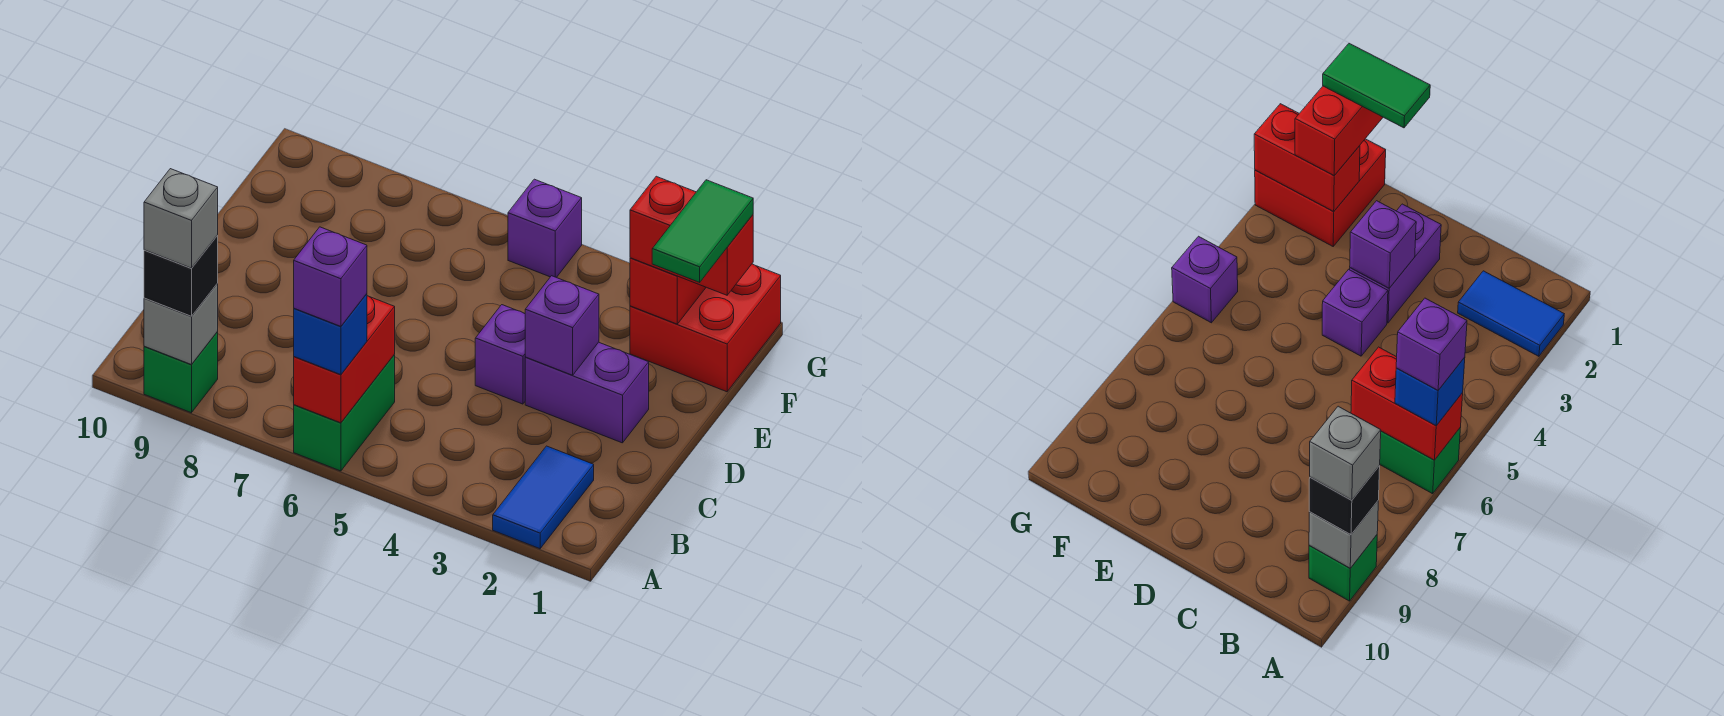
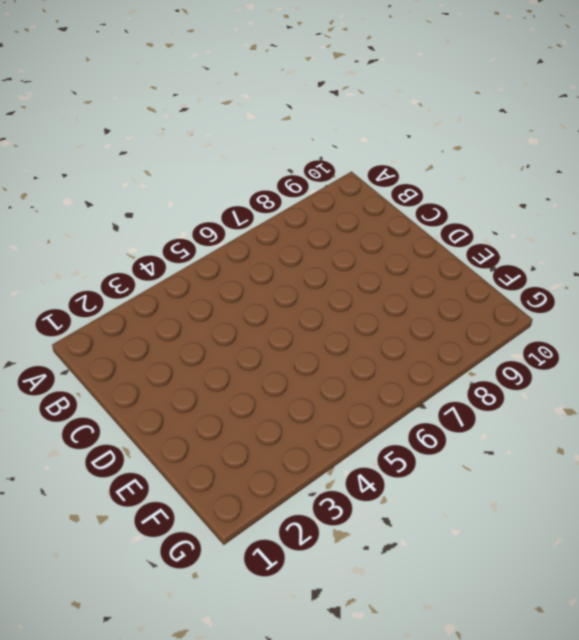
none -> blue 1x2 tile [493,446,594,549]
none -> green 1x2 brick [294,355,395,471]
none -> green 1x1 brick [144,332,218,413]

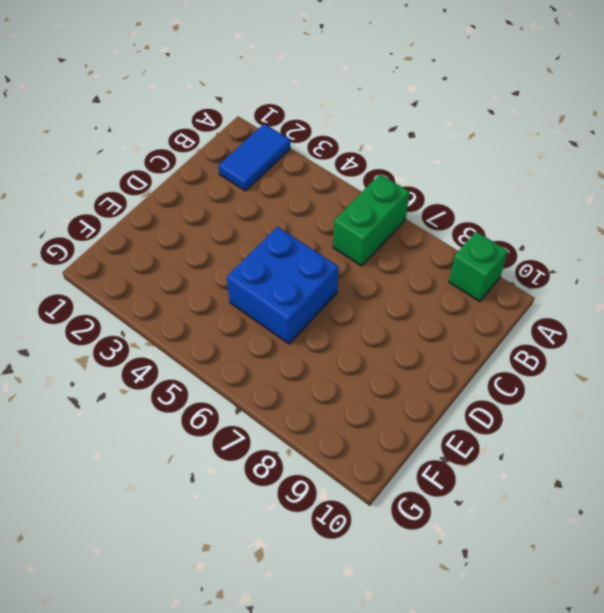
blue 2x2 brick [227,227,338,344] -> none
none -> purple 1x2 brick [525,342,649,443]
none -> purple 1x1 brick [475,305,526,404]
none -> red 2x2 brick [630,264,781,392]

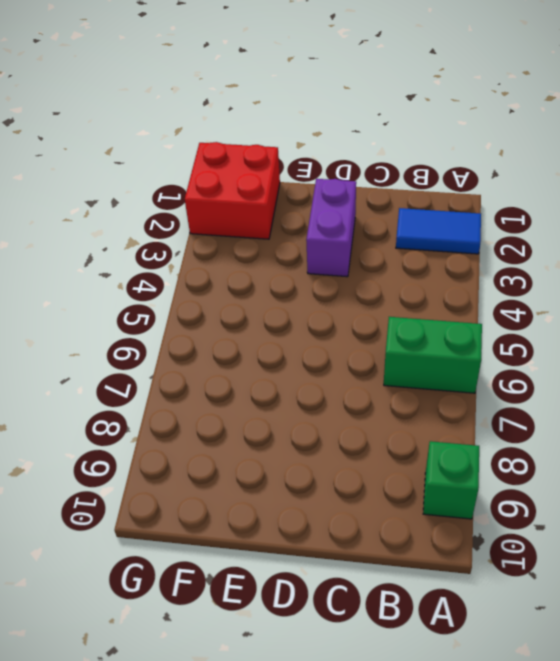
none -> purple 1x1 brick [475,305,526,404]
none -> purple 1x1 brick [508,179,582,277]
none -> red 1x2 brick [294,296,395,423]

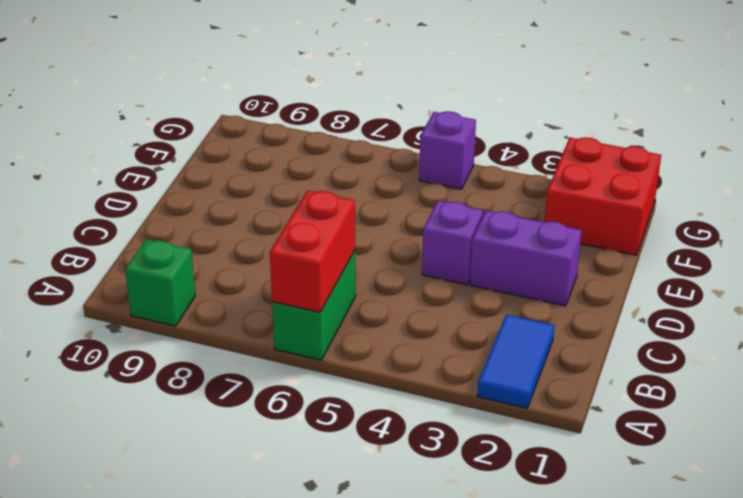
none -> grey 1x1 brick [144,284,218,365]
none -> purple 1x1 brick [525,276,599,375]
none -> red 1x2 brick [630,258,706,324]

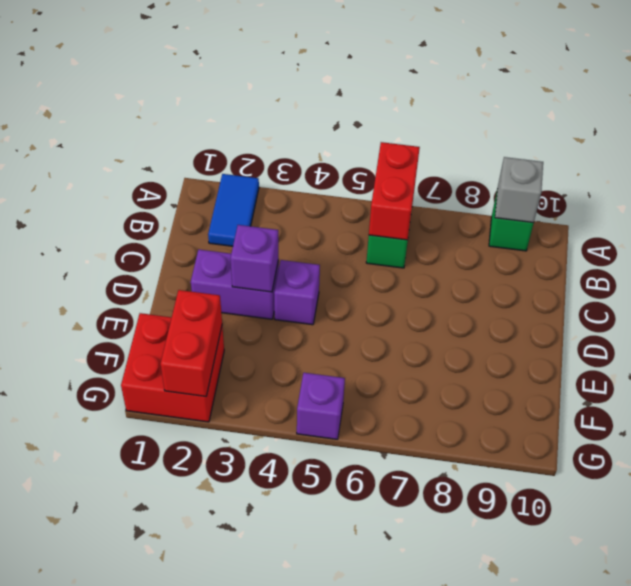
none -> blue 1x1 brick [294,294,367,375]
none -> black 1x1 brick [144,235,218,316]
none -> red 1x2 brick [630,176,753,295]

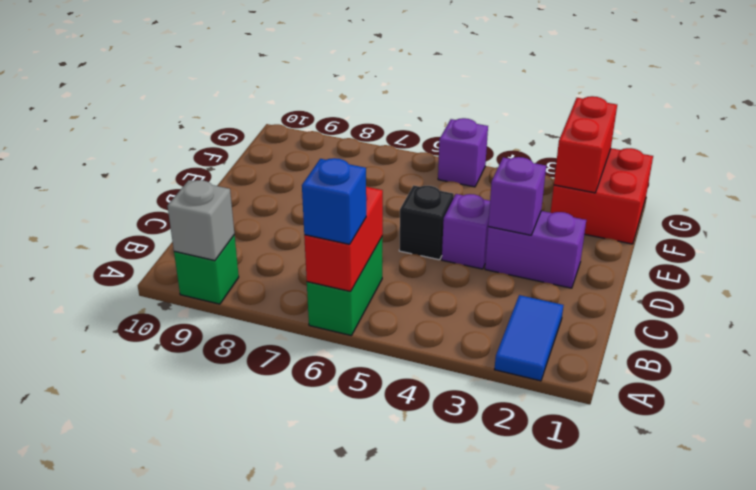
black 1x1 brick [399,185,454,260] -> black 1x1 brick moved to [144,235,218,316]
none -> red 1x2 brick [630,176,753,295]
none -> purple 1x1 brick [294,227,367,326]
none -> grey 1x1 brick [144,169,218,268]

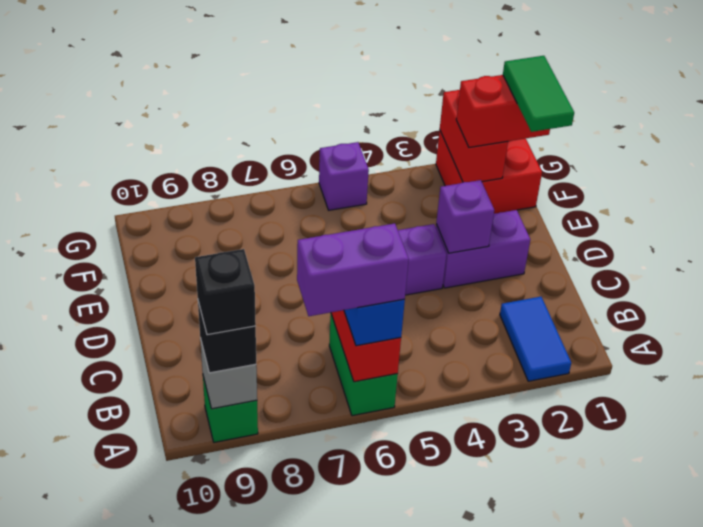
purple 1x2 brick [297,223,409,316] -> purple 1x1 brick [294,227,367,326]
black 1x1 brick [195,249,256,335] -> grey 1x1 brick [144,169,218,268]

